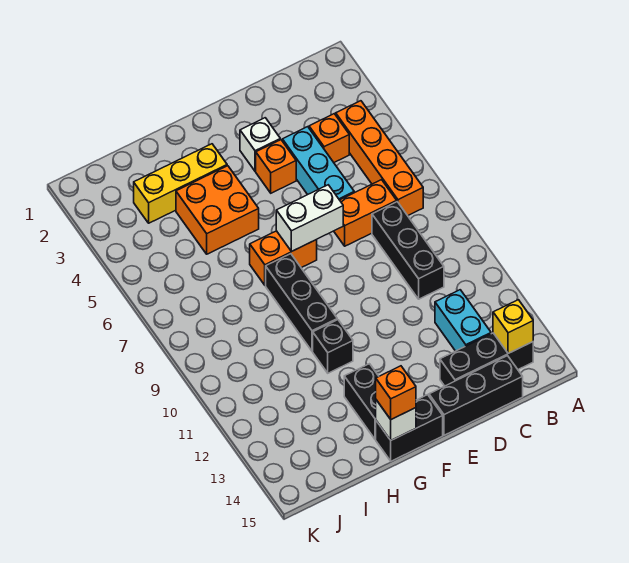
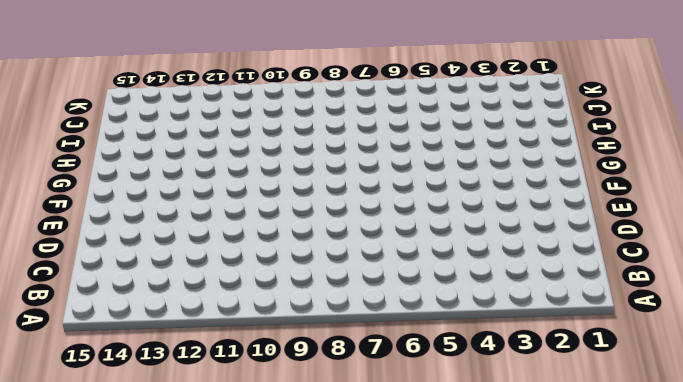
none -> orange 1x4 brick [336,101,423,216]
none -> black 1x3 brick [440,333,533,386]
none -> orange 1x1 brick [309,114,349,162]

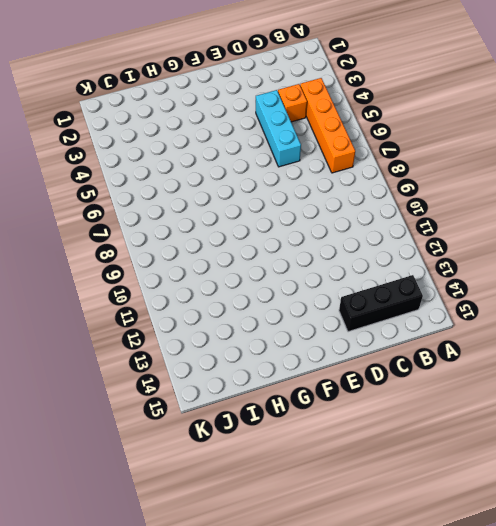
none -> orange 1x2 brick [334,180,397,246]
none -> black 1x3 brick [372,202,444,299]
none -> cyan 1x2 brick [435,290,491,351]

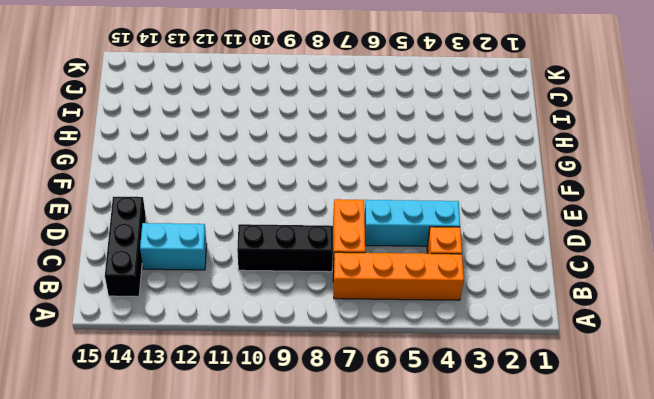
none -> black 1x3 brick [429,356,523,435]
none -> white 1x1 brick [240,118,280,171]
none -> orange 1x1 brick [256,140,296,193]

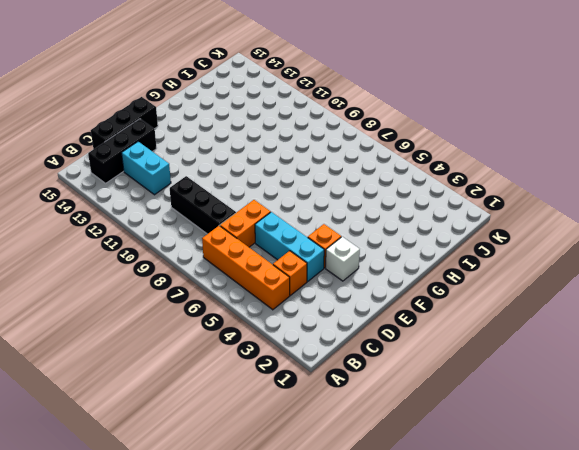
none -> orange 1x2 brick [250,231,317,285]
none -> black 1x2 brick [376,395,443,461]
none -> yellow 1x3 brick [134,144,227,223]

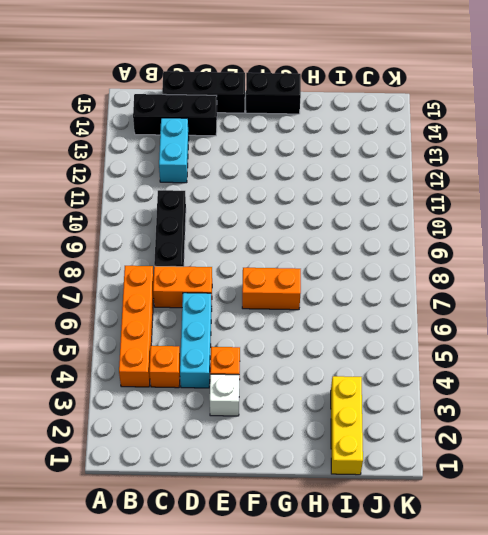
yellow 1x3 brick [331,376,363,475] -> yellow 1x3 brick turned to [134,144,227,223]
none -> orange 2x2 brick [176,166,259,254]
none -> black 1x3 brick [266,254,337,351]
none -> black 1x1 brick [313,320,353,373]

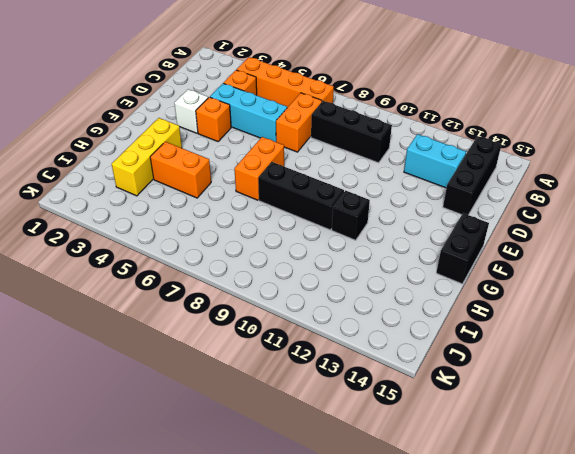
orange 1x2 brick [150,142,211,198] -> orange 2x2 brick [176,166,259,254]
none -> black 1x3 brick [429,356,523,435]
none -> black 1x2 brick [344,364,379,439]
none -> yellow 1x1 brick [493,300,533,353]

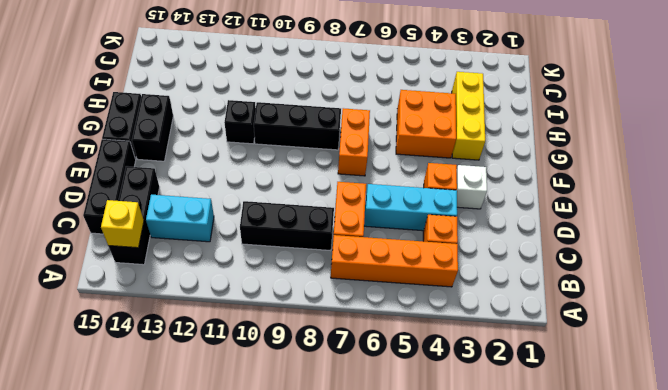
black 1x2 brick [132,94,173,161] -> black 1x2 brick turned to [344,364,379,439]
none -> white 1x2 brick [276,185,343,252]
none -> white 1x1 brick [376,400,416,440]
none -> orange 1x1 brick [376,366,416,419]

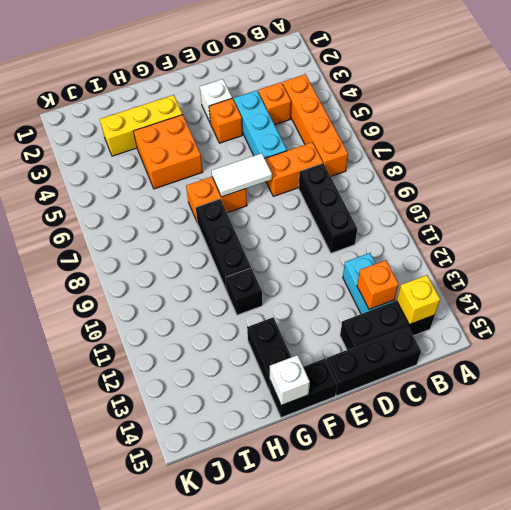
orange 1x1 brick [357,260,399,309] -> orange 1x1 brick moved to [376,366,416,419]
white 1x2 tile [211,153,272,197] -> white 1x2 brick [276,185,343,252]

